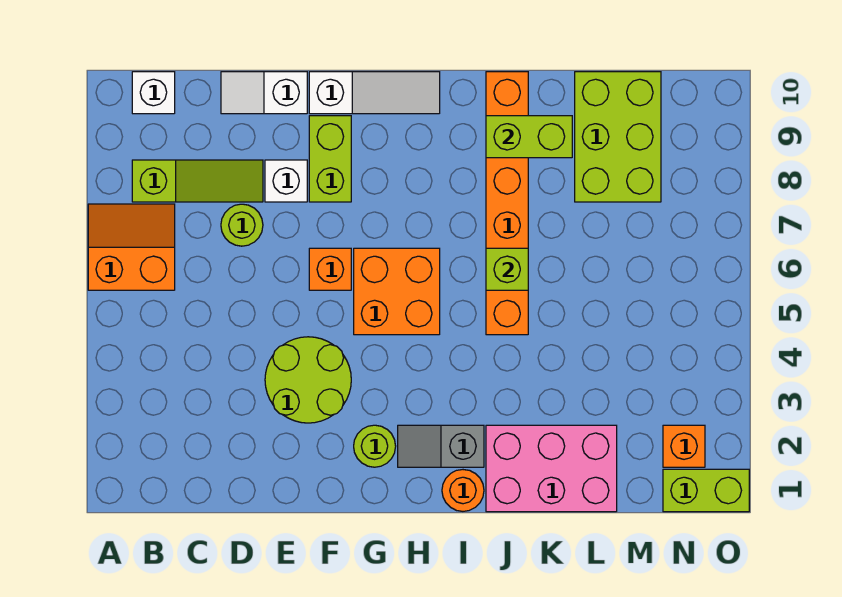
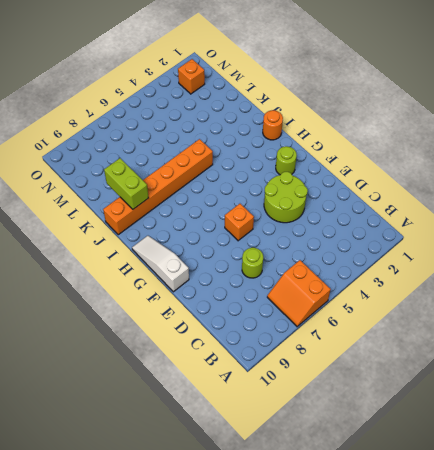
none -> lime 1x3 slope [132,160,263,202]
none -> white 1x1 brick [132,72,175,114]
none -> white 1x2 slope [221,72,307,114]

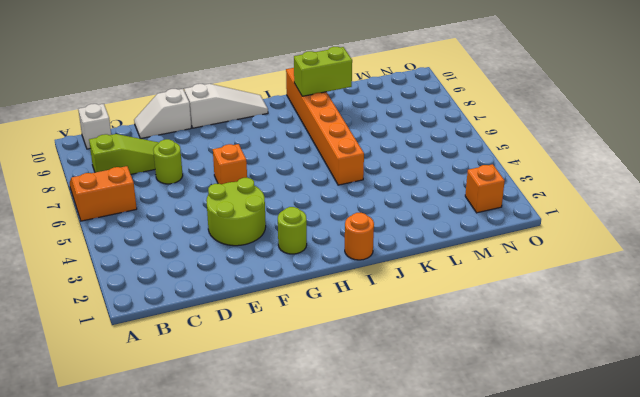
none -> white 1x1 brick [265,160,307,202]
none -> lime 1x2 brick [309,116,351,202]
none -> orange 2x2 brick [354,248,440,335]

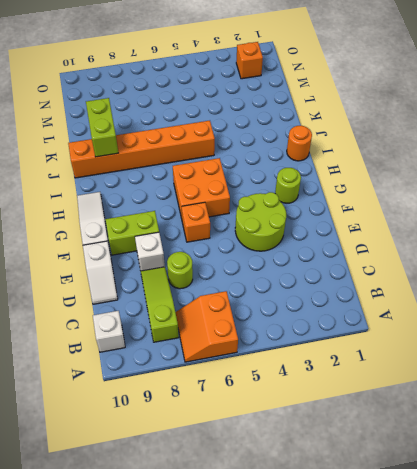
none -> grey 1x2 slope [398,425,484,467]
none -> pink 2x3 brick [486,425,617,512]
none -> lime 2x3 brick [575,72,661,202]

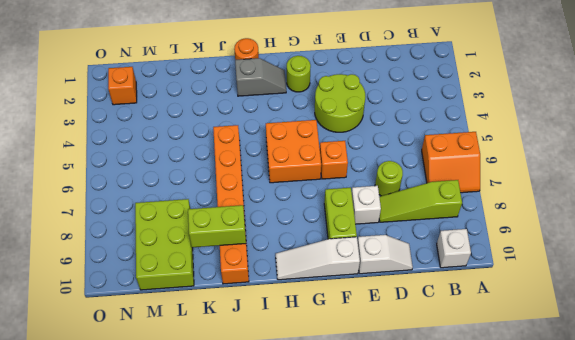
none -> pink 2x3 brick [486,425,617,512]
none -> lime 1x2 brick [663,469,749,512]
none -> lime 1x1 brick [486,248,528,290]

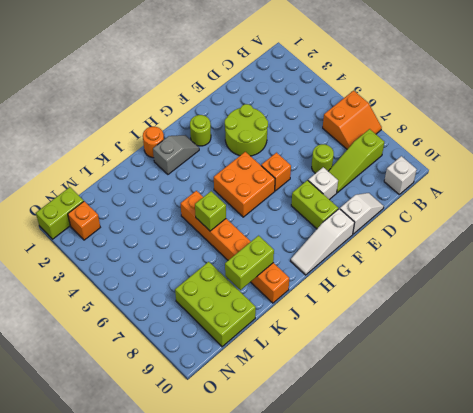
none -> pink 2x3 brick [486,425,617,512]

